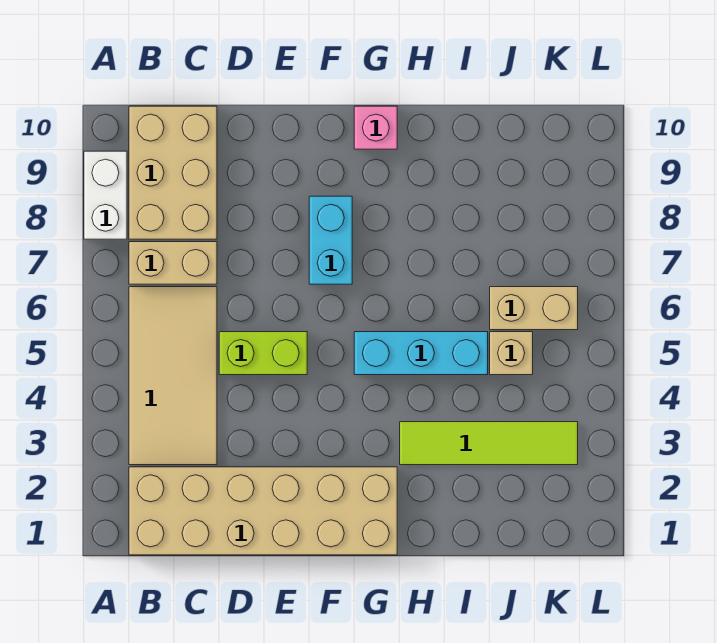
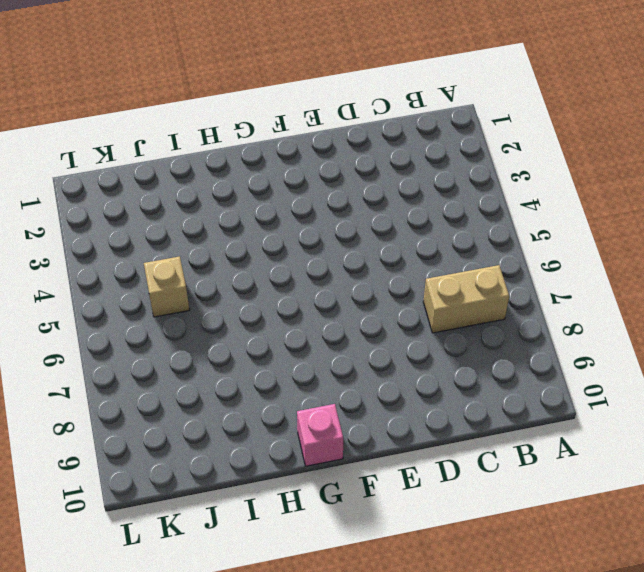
none -> white 1x2 brick [84,151,127,239]
none -> tan 2x6 brick [129,467,397,555]
none -> tan 2x4 tile [129,287,217,465]

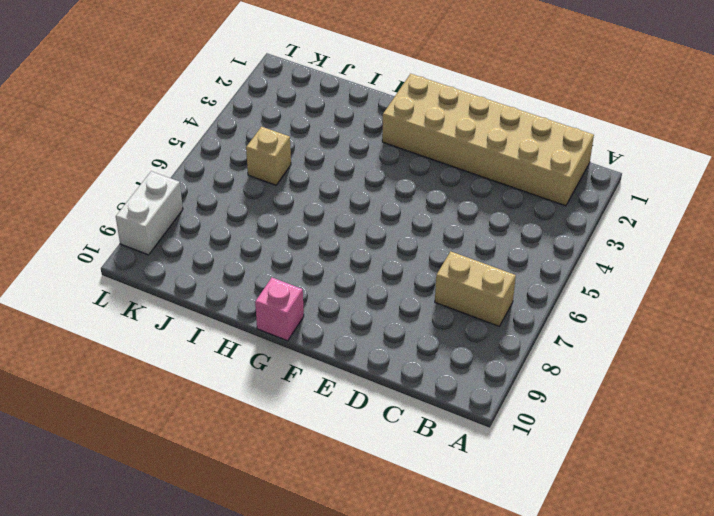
white 1x2 brick [116,171,183,255] -> white 1x2 brick moved to [84,151,127,239]
none -> tan 2x4 tile [129,287,217,465]
none -> tan 2x3 brick [129,106,217,239]
none -> lime 1x2 brick [219,332,307,375]

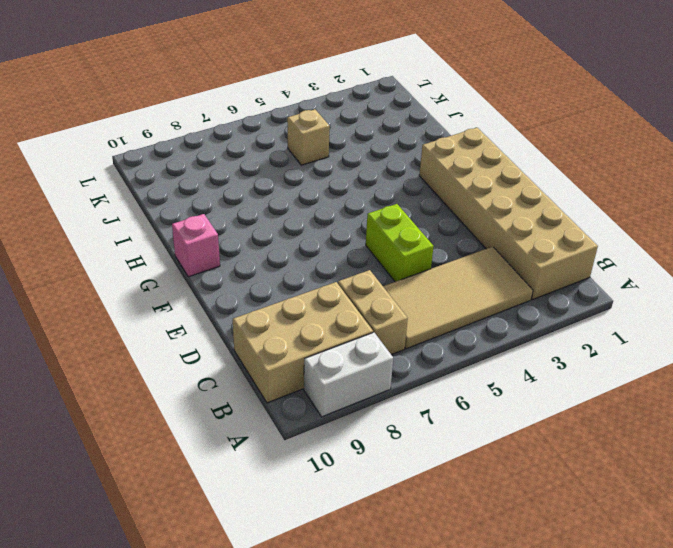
none -> cyan 1x2 brick [309,196,352,284]
none -> cyan 1x3 brick [354,332,488,375]
none -> lime 1x4 tile [400,422,578,465]

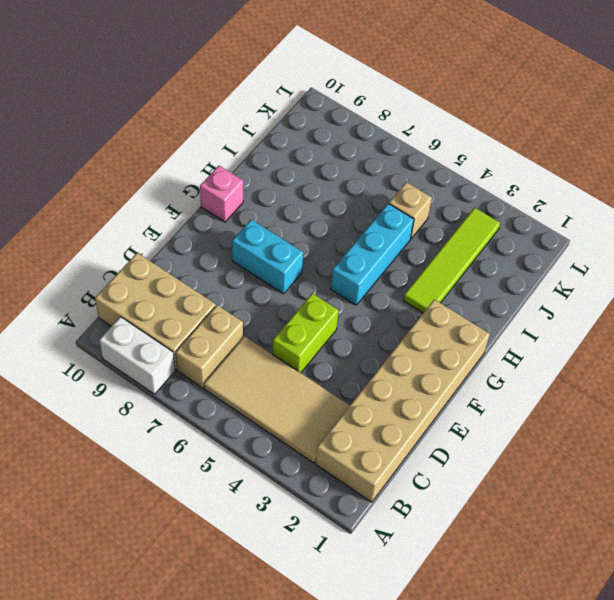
none -> tan 1x2 brick [490,287,578,330]

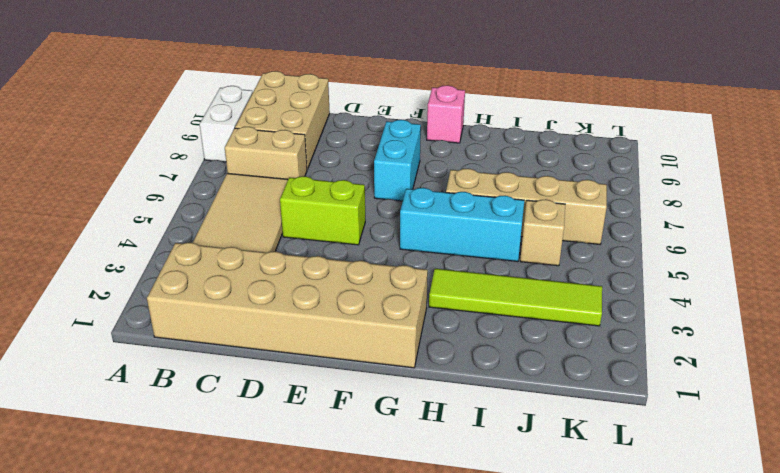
tan 1x4 brick [446,169,607,244] -> tan 1x2 brick [490,287,578,330]

